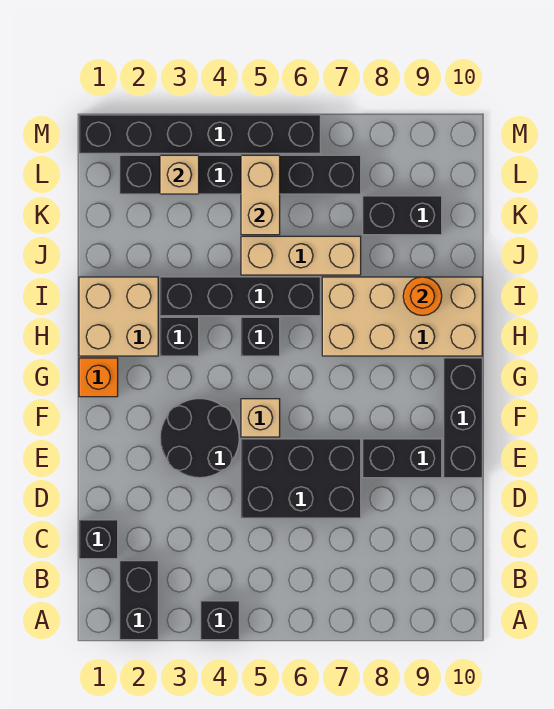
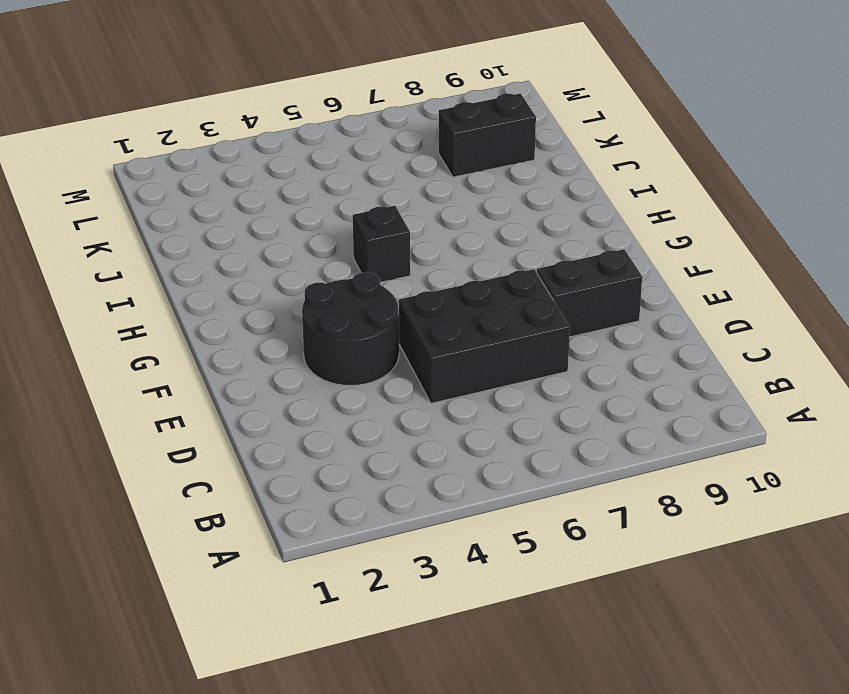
none -> black 1x2 brick [120,561,158,640]
none -> black 1x1 brick [201,601,239,640]
none -> black 1x1 brick [79,520,118,559]

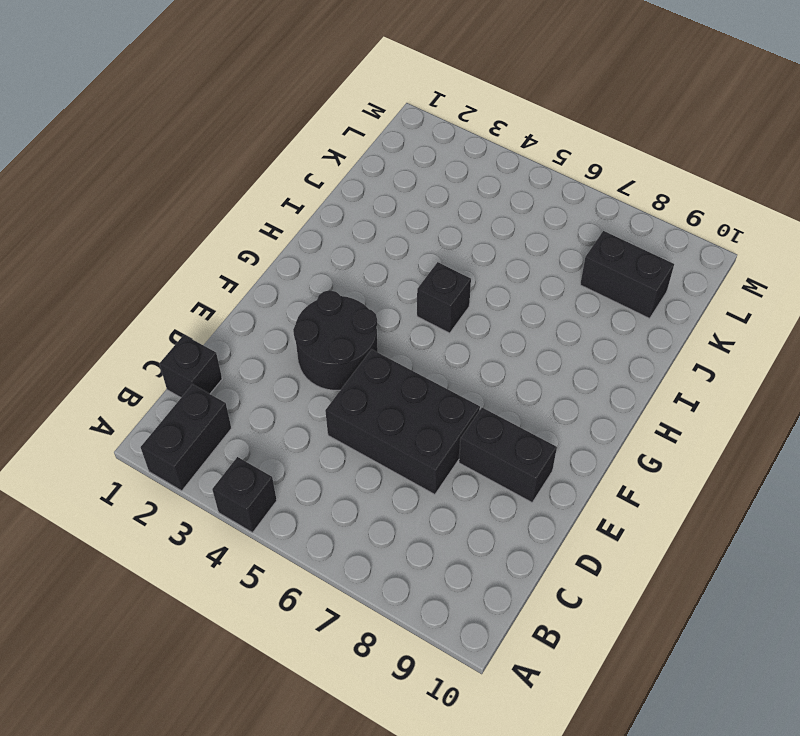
none -> black 1x3 brick [444,358,482,478]
none -> tan 1x1 brick [241,399,280,437]
none -> orange 1x1 brick [79,358,118,397]

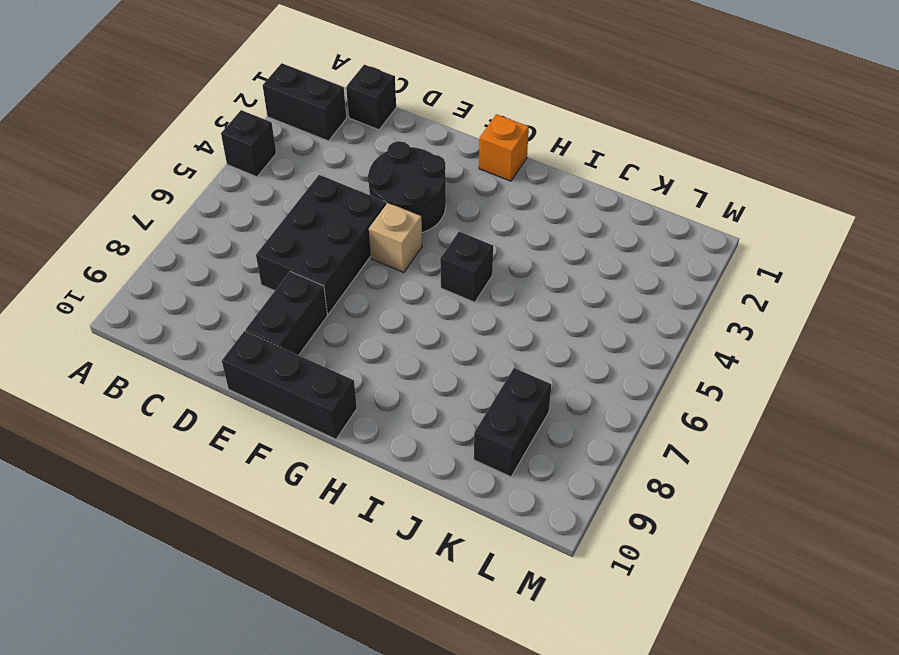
none -> tan 2x2 brick [79,277,158,356]
none -> black 1x1 brick [160,317,199,356]
none -> tan 2x4 brick [322,277,482,356]

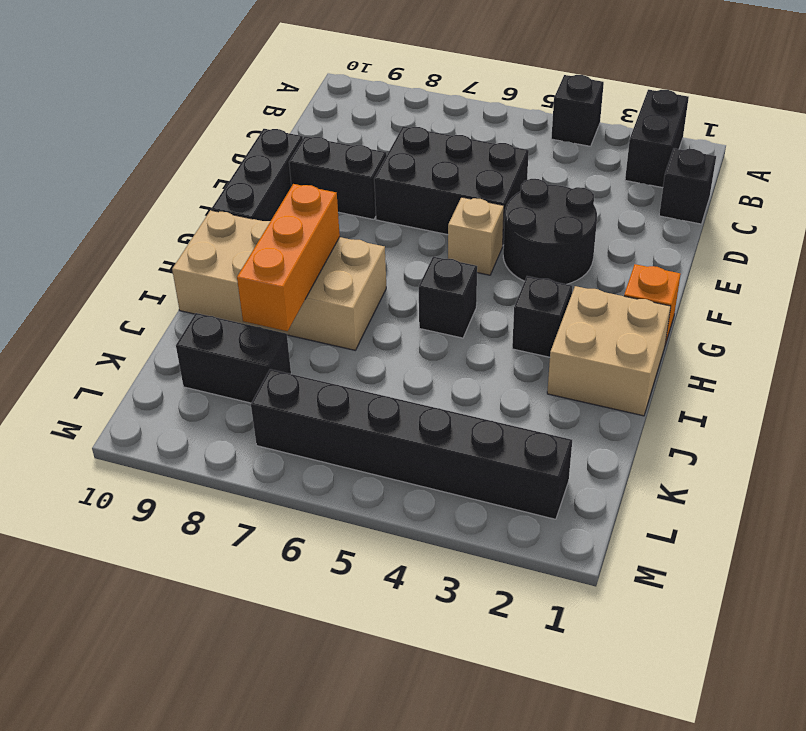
orange 1x3 brick [237,184,340,331] -> none
none -> black 1x4 brick [160,277,320,316]
none -> tan 1x3 brick [241,236,361,275]
none -> black 1x6 brick [79,115,320,153]

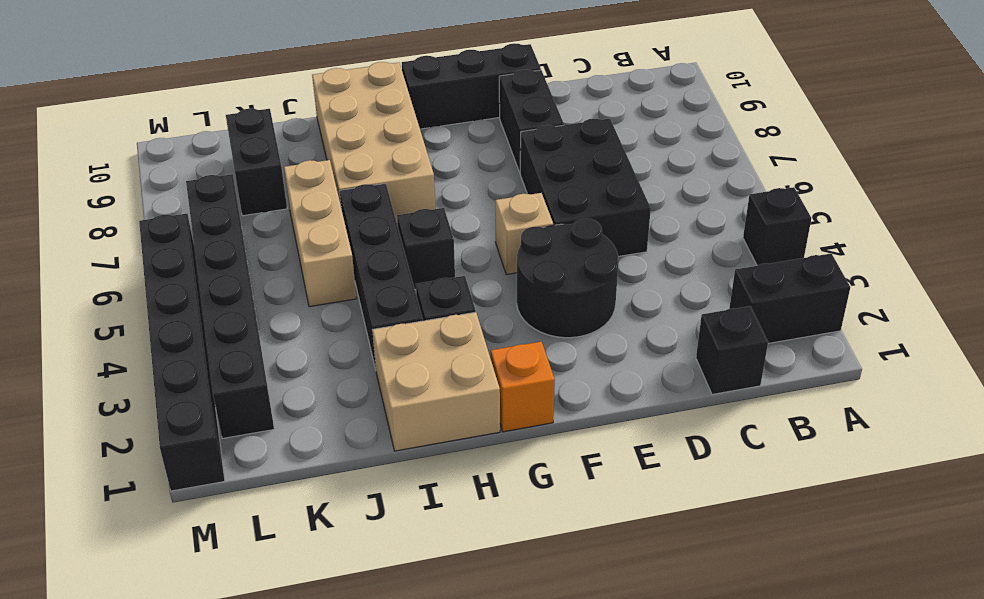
none -> orange 1x1 round brick [403,277,442,315]
none -> tan 1x2 brick [241,155,280,235]
none -> tan 1x1 brick [160,155,199,194]

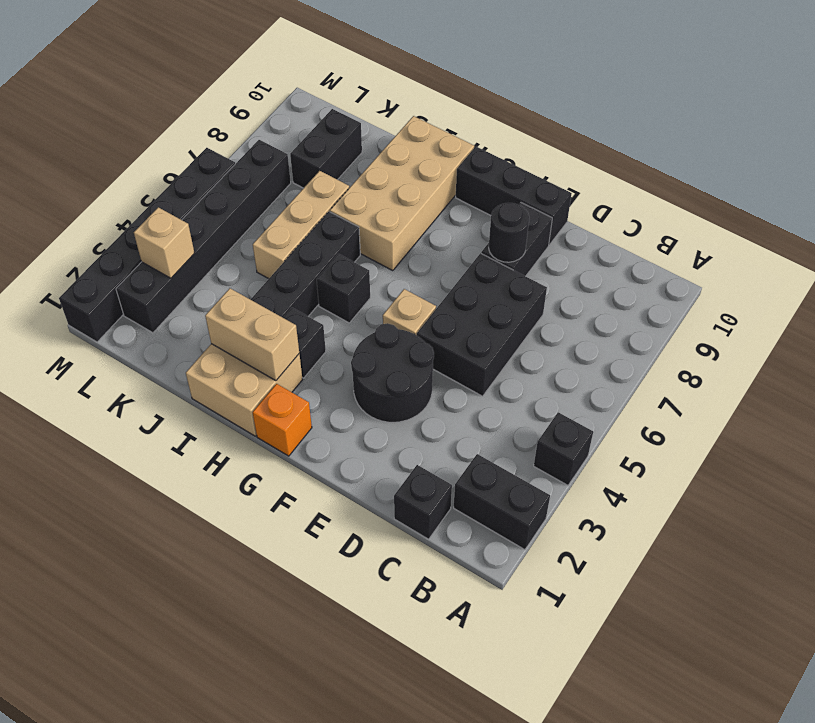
black 1x1 round brick [489,203,529,262] -> none
tan 1x2 brick [205,288,299,381] -> tan 1x2 brick moved to [241,155,280,235]
none -> orange 1x1 round brick [403,277,442,315]

